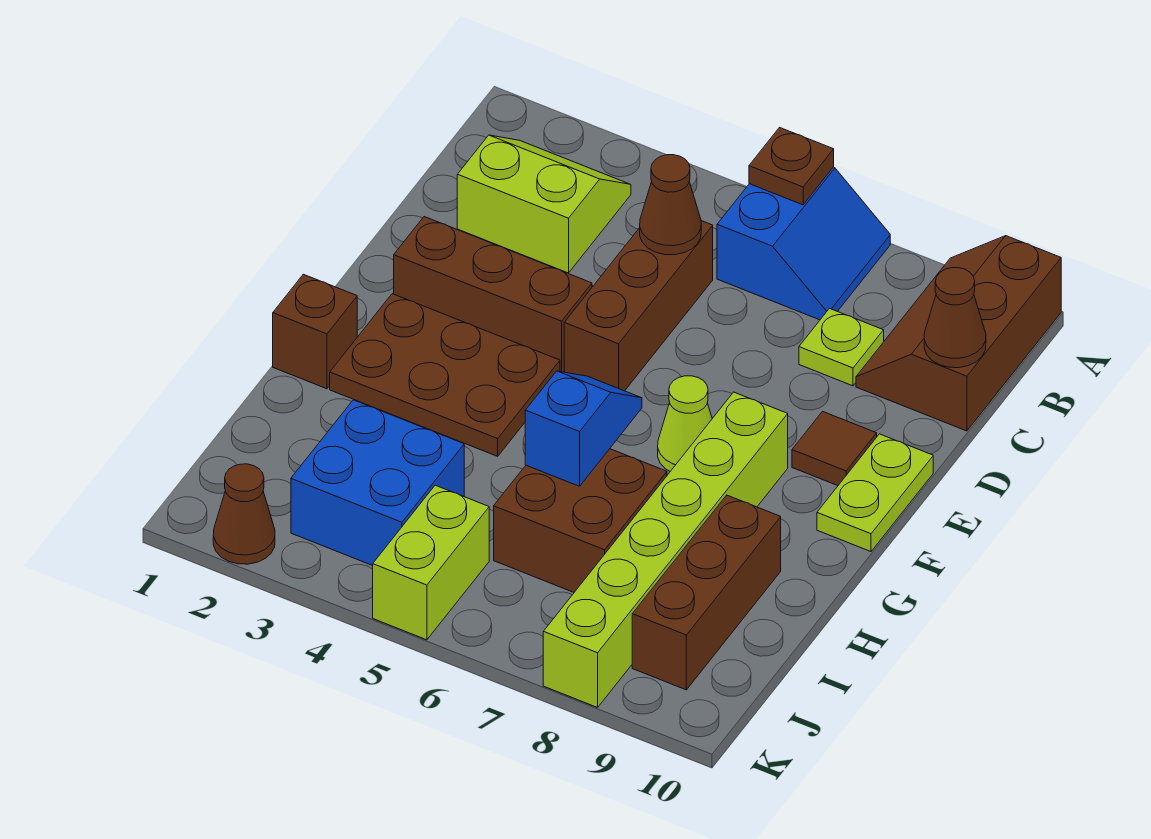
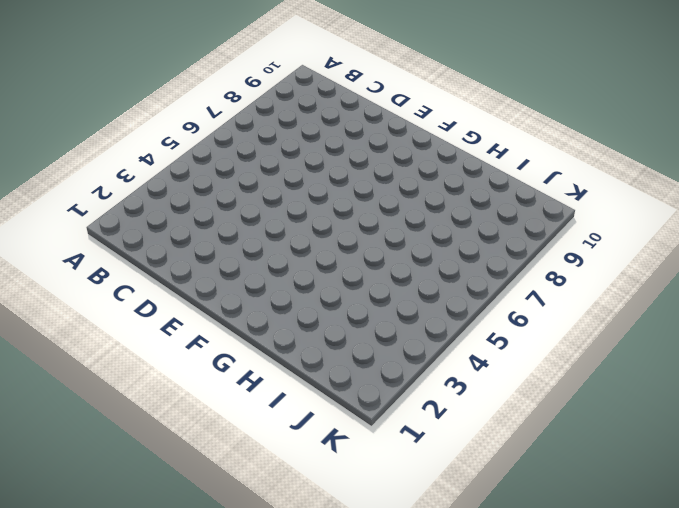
none -> blue 2x2 slope [717,167,890,320]
none -> brown 2x3 slope [856,236,1061,431]
none -> lime 2x2 slope [457,135,631,273]

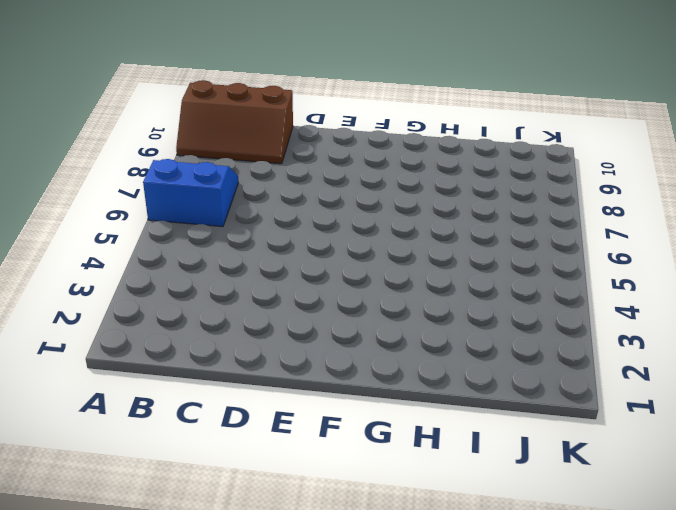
none -> lime 2x2 slope [457,135,631,273]
none -> brown 1x3 brick [564,221,713,391]
none -> lime 1x1 plate [799,309,884,386]

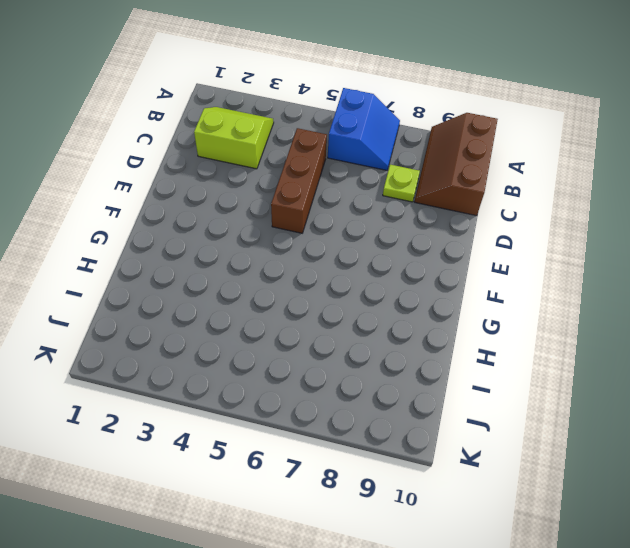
none -> brown 1x3 brick [394,217,592,372]
none -> brown 1x1 tile [792,411,877,486]
none -> lime 1x2 plate [817,434,933,552]

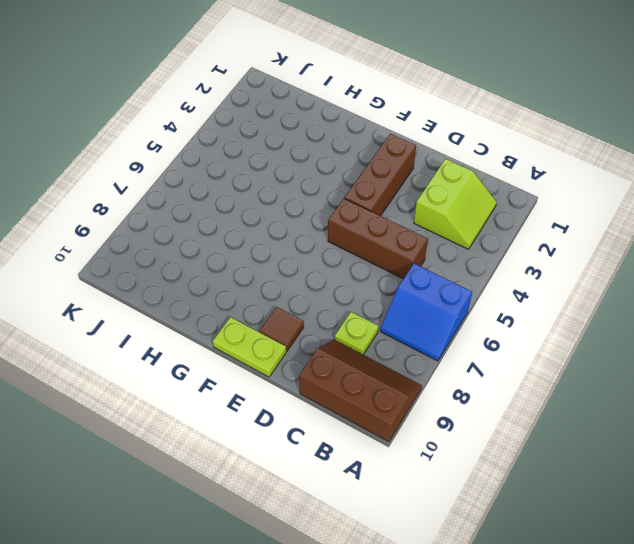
none -> brown 2x3 plate [330,294,560,456]
none -> lime 1x1 cone [658,376,712,471]
none -> lime 1x6 brick [543,392,788,708]

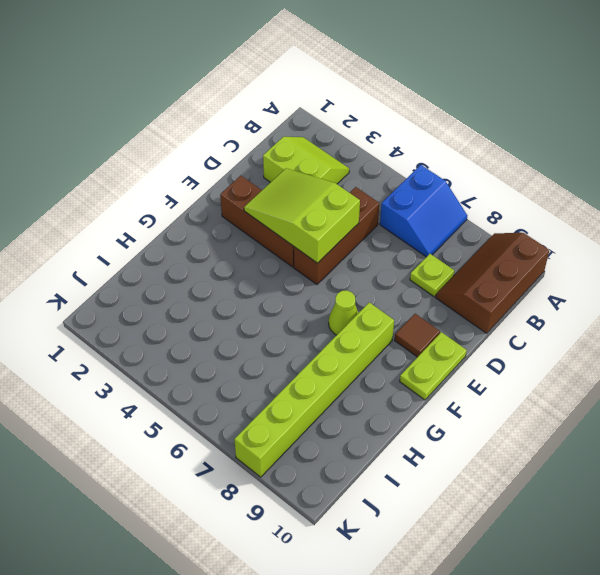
lime 2x3 slope [244,168,360,263] -> none
none -> brown 2x3 plate [330,294,560,456]
none -> brown 1x1 brick [273,274,357,389]
none -> brown 2x2 brick [494,449,667,592]

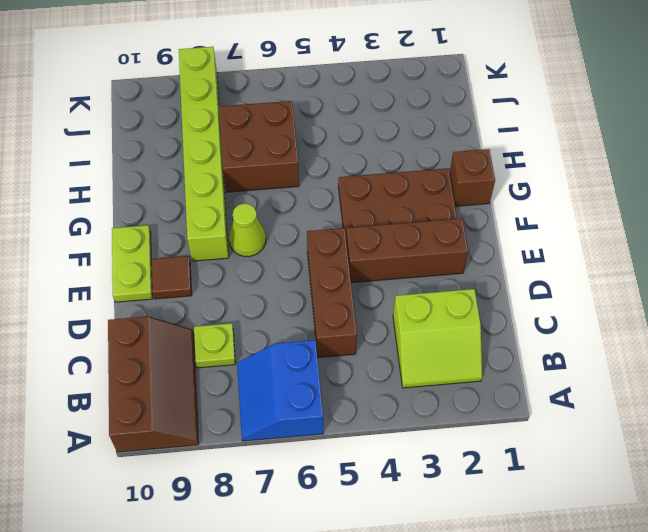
none -> brown 1x3 brick [632,495,781,690]
none -> blue 2x2 brick [291,400,464,566]
none -> lime 1x2 brick [373,485,489,640]

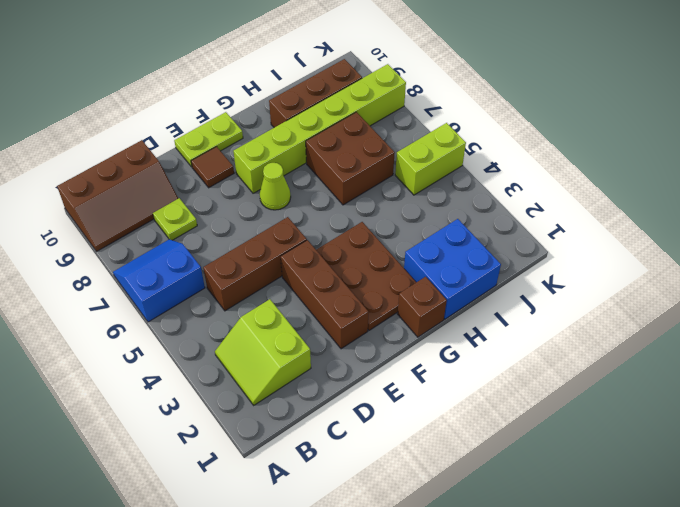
blue 2x2 brick [404,219,501,319] -> blue 2x2 brick moved to [291,400,464,566]
none -> brown 1x1 cone [213,464,275,564]
none -> brown 1x1 plate [749,128,834,205]
none -> brown 1x1 cone [640,155,701,255]

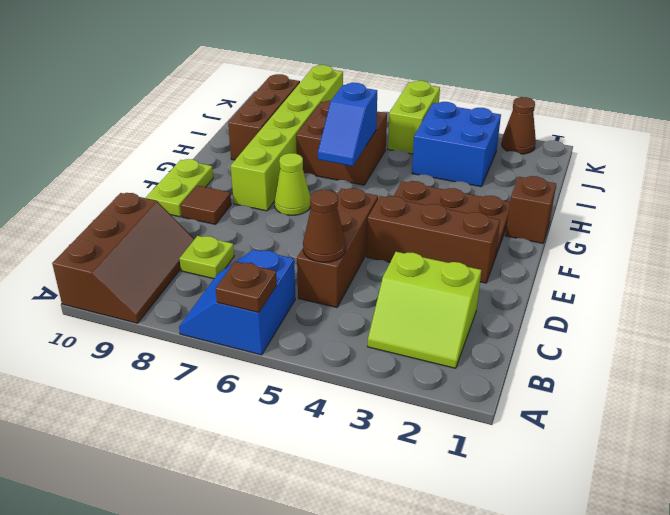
none -> brown 1x1 cone [924,268,986,368]

